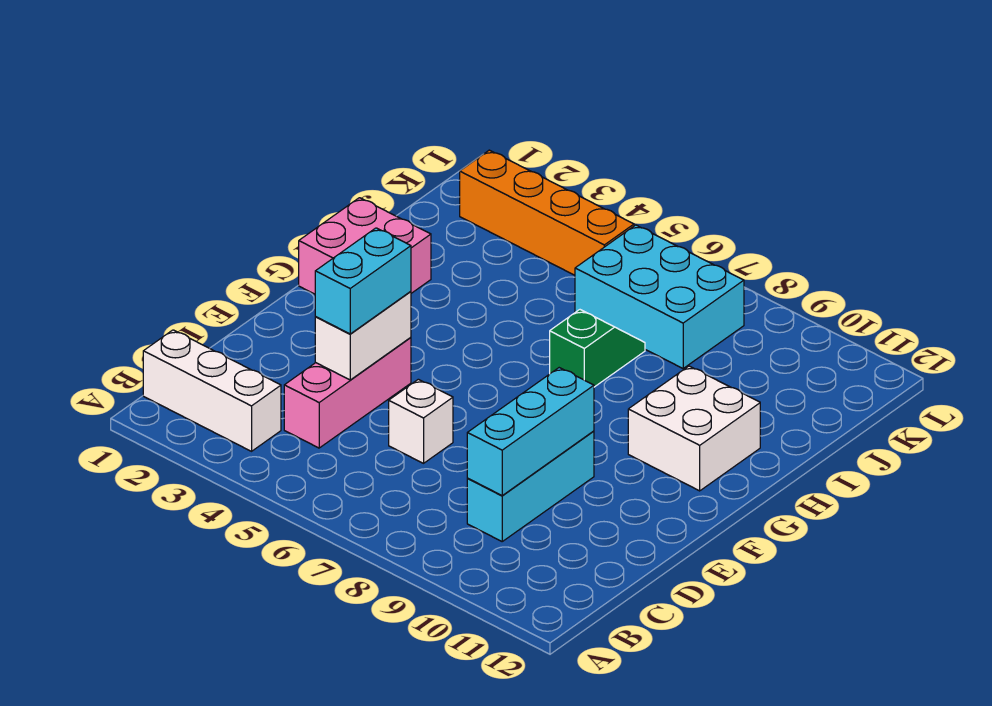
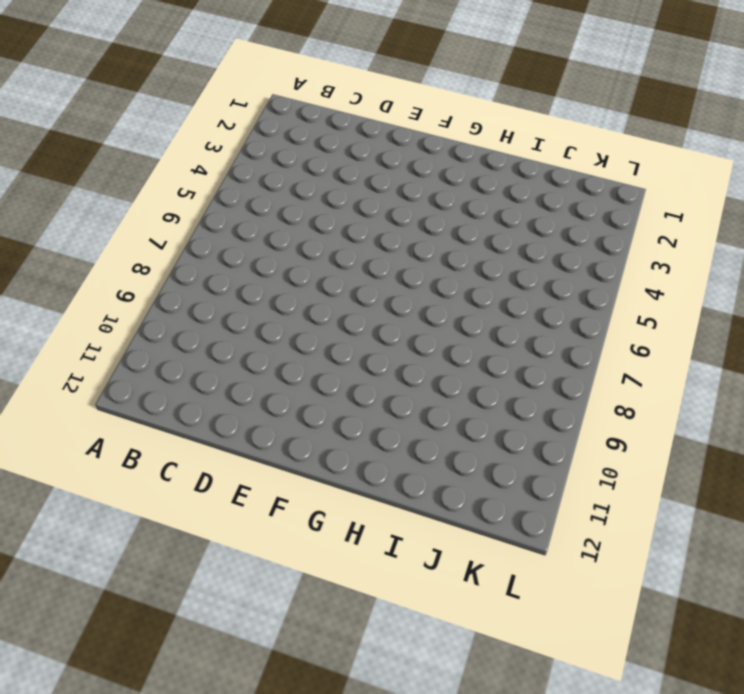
none -> white 1x3 brick [143,330,281,451]
none -> pink 1x3 brick [284,338,411,448]
none -> cyan 1x3 brick [467,431,594,541]

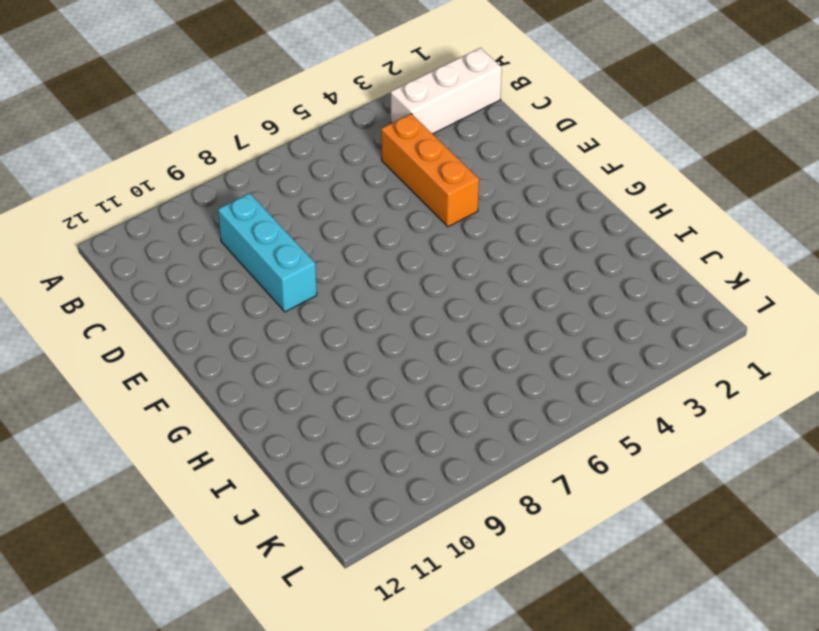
orange 1x3 brick [381,114,479,227] -> pink 1x3 brick [284,338,411,448]
none -> white 1x1 brick [389,379,453,463]
none -> pink 2x2 brick [299,198,431,294]
none -> white 2x2 brick [628,366,760,491]

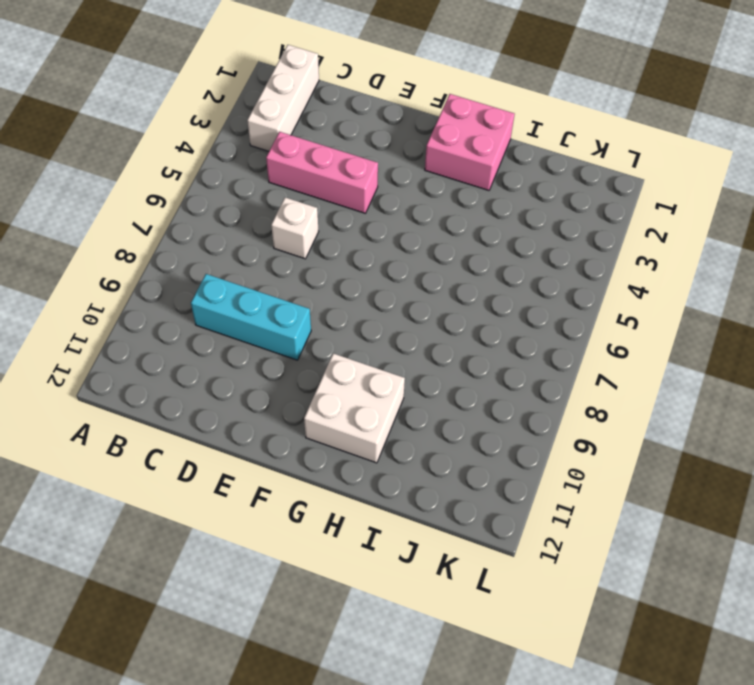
none -> green 1x2 slope [550,310,645,387]
none -> cyan 2x3 brick [575,225,744,368]
none -> orange 1x4 brick [460,150,634,275]

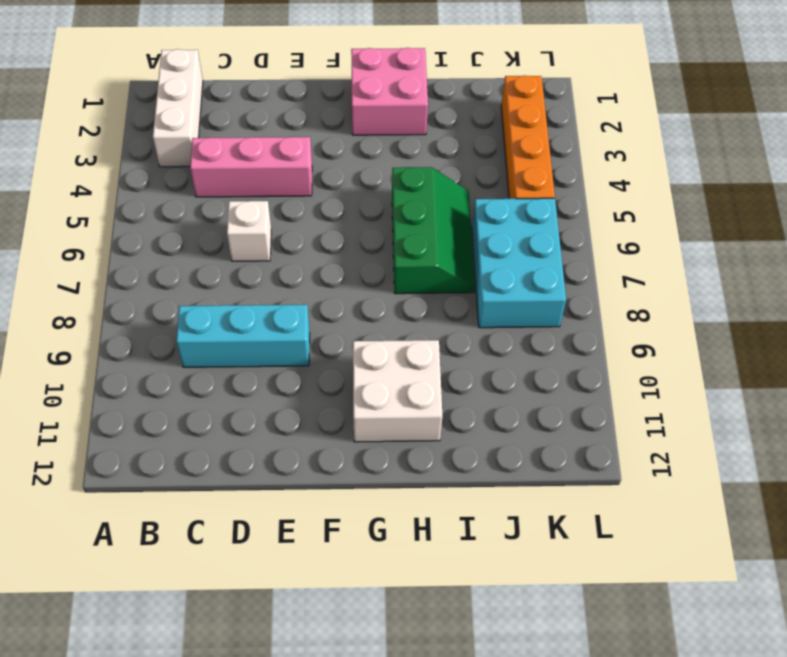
green 2x3 slope [392,167,475,294] -> green 1x2 slope [550,310,645,387]
none -> cyan 1x3 brick [467,368,594,495]
none -> white 1x2 brick [315,292,411,380]
none -> cyan 1x2 brick [315,228,411,334]

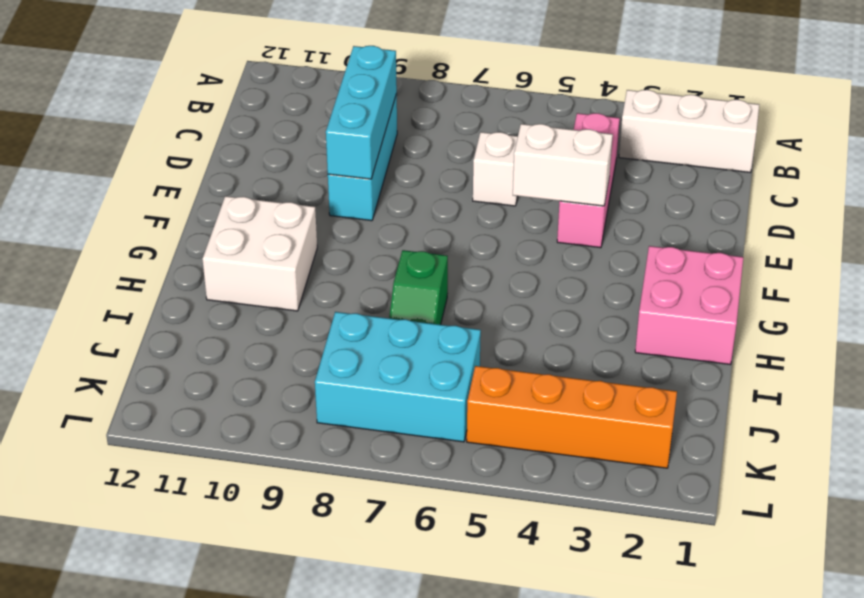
white 1x2 brick [513,124,613,206] -> white 1x2 brick turned to [315,292,411,380]
none -> cyan 1x2 brick [315,228,411,334]

